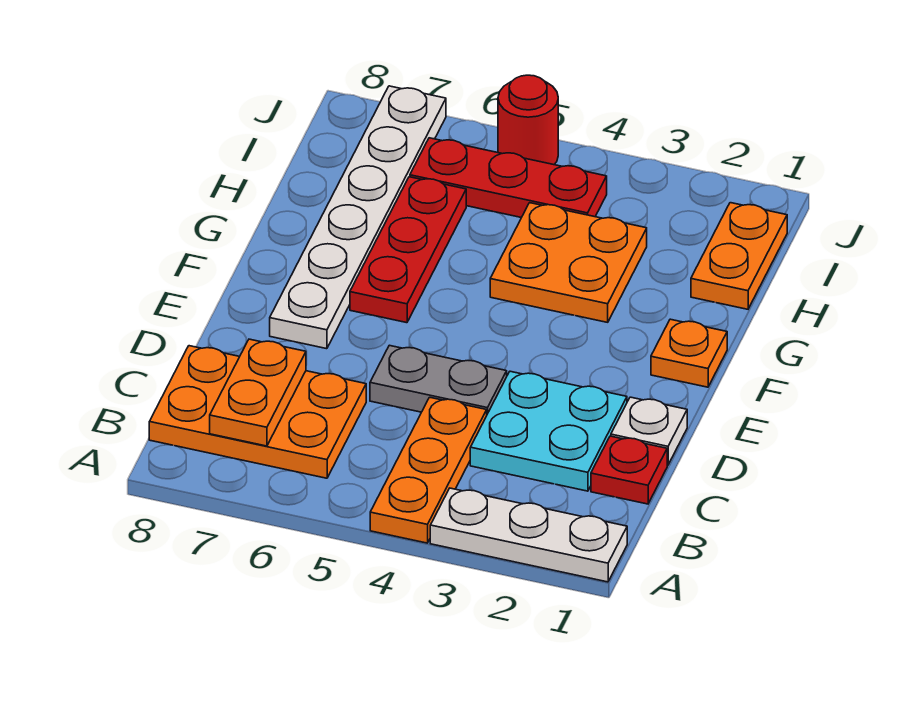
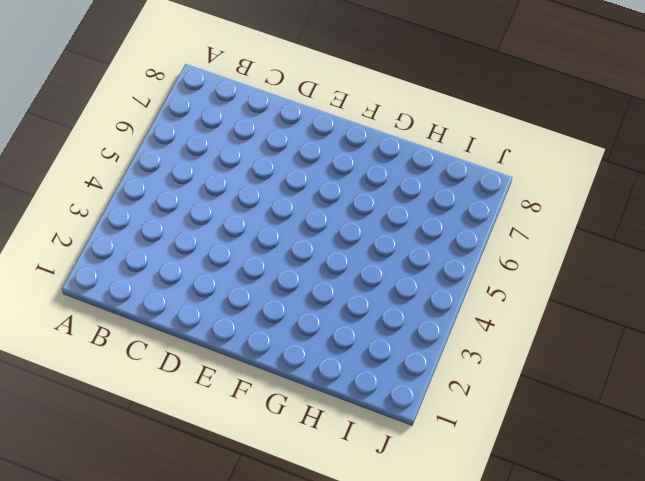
none -> white 1x3 plate [430,488,627,582]
none -> orange 1x3 plate [370,397,487,543]
none -> orange 2x3 plate [149,346,366,478]

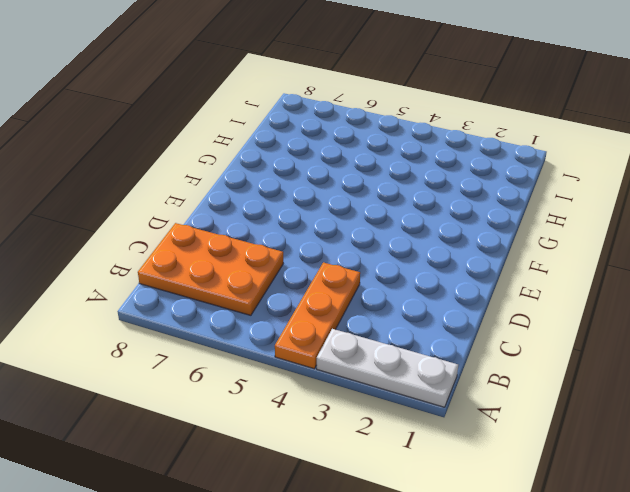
none -> red 1x1 plate [591,436,667,504]
none -> cyan 2x2 plate [470,371,627,491]
none -> white 1x1 plate [611,397,687,465]

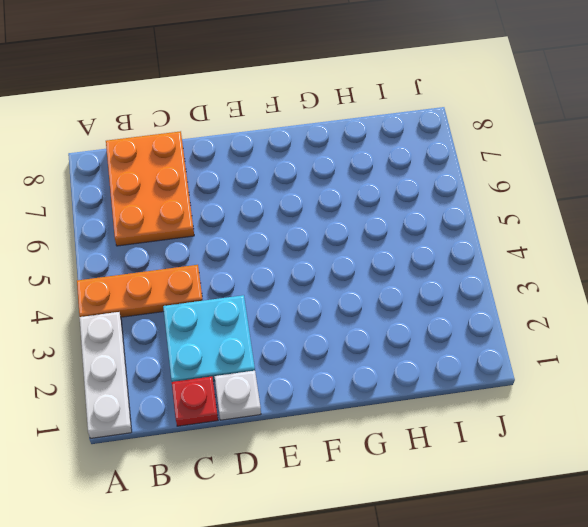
none -> grey 1x2 plate [370,345,507,414]
none -> white 1x6 plate [270,86,446,349]
none -> orange 1x1 plate [651,319,727,387]

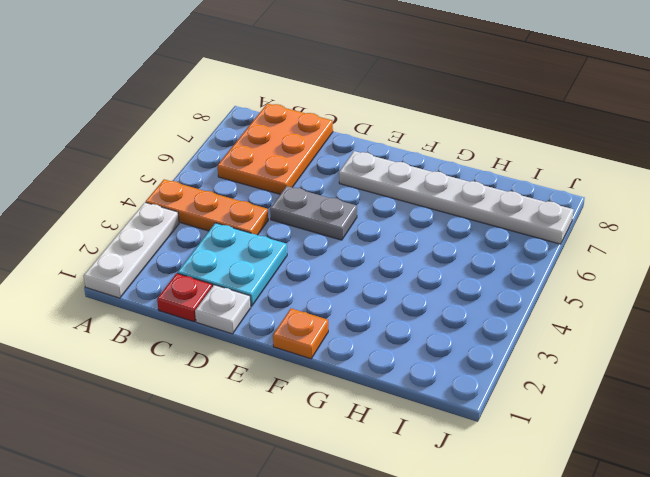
grey 1x2 plate [270,186,357,240] -> grey 1x2 plate turned to [370,345,507,414]
none -> red 1x3 plate [350,177,466,323]
none -> orange 2x2 plate [490,203,647,322]
none -> orange 1x2 plate [691,203,787,309]

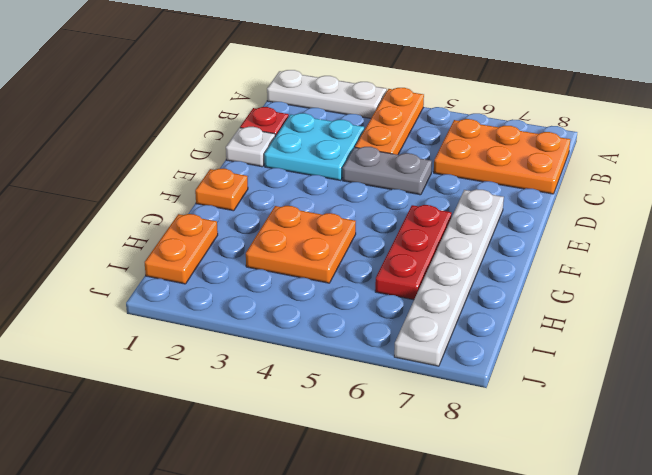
none -> red 1x3 plate [410,138,607,218]
none -> red 1x1 round brick [498,75,558,165]
none -> orange 1x2 plate [210,339,306,446]

